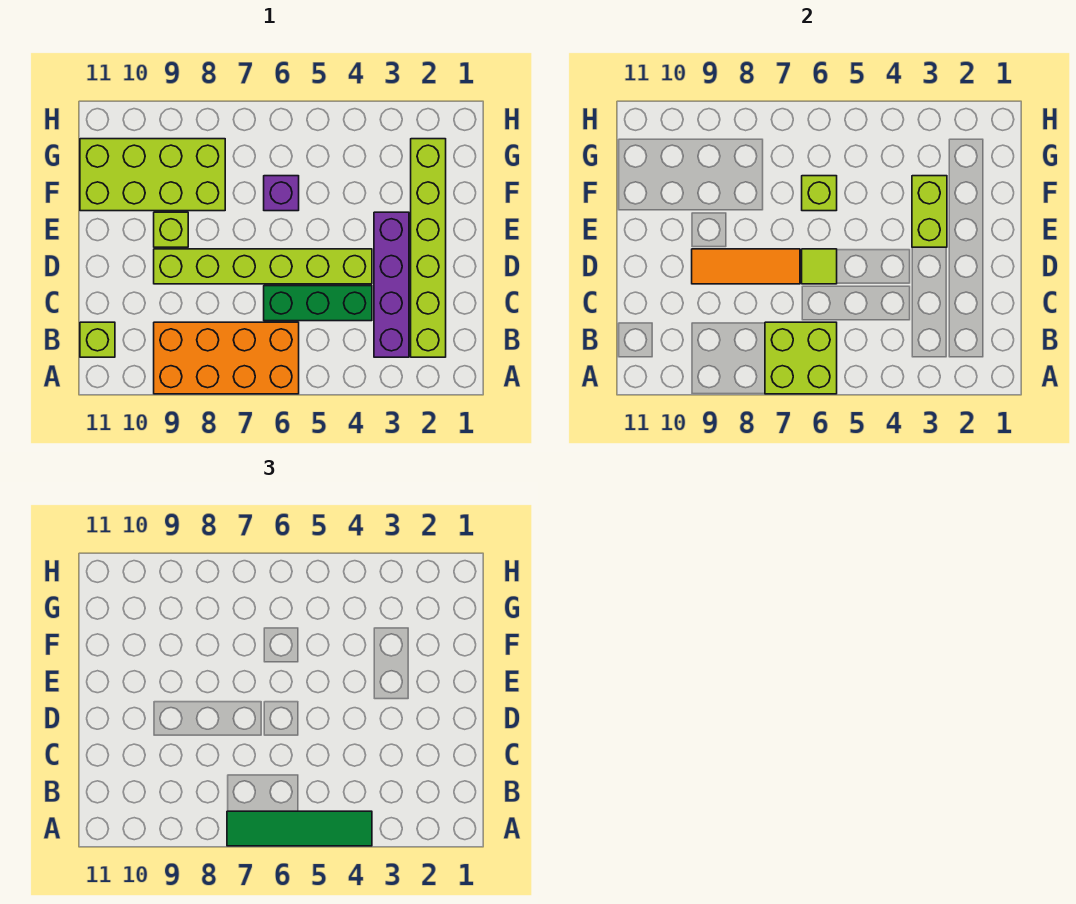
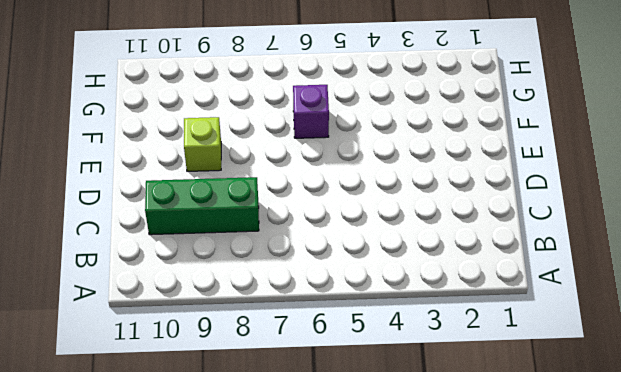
green 1x3 brick [145,177,259,235] -> green 1x3 brick moved to [264,286,372,321]
none -> orange 2x4 brick [154,322,299,394]
none -> lime 1x6 brick [411,139,446,357]
none -> purple 1x4 brick [374,212,409,357]

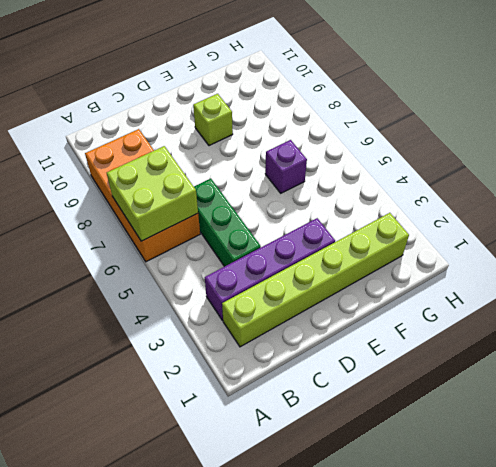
none -> lime 1x1 brick [80,322,115,357]
none -> lime 1x6 brick [154,249,372,284]
none -> lime 2x4 brick [80,139,225,211]

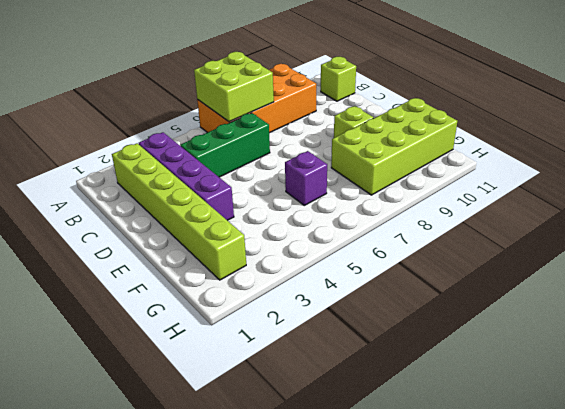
none -> lime 1x6 brick [154,249,372,284]
none -> lime 1x1 tile [802,249,837,284]
none -> orange 1x3 tile [692,249,800,284]

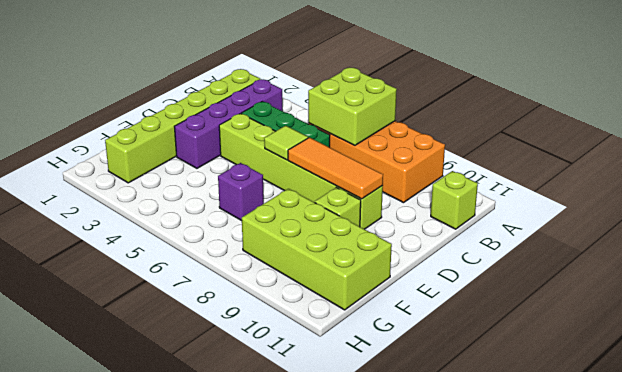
none -> lime 1x2 brick [912,176,947,247]
none -> lime 1x1 brick [802,176,837,211]
none -> green 1x4 tile [227,811,372,846]

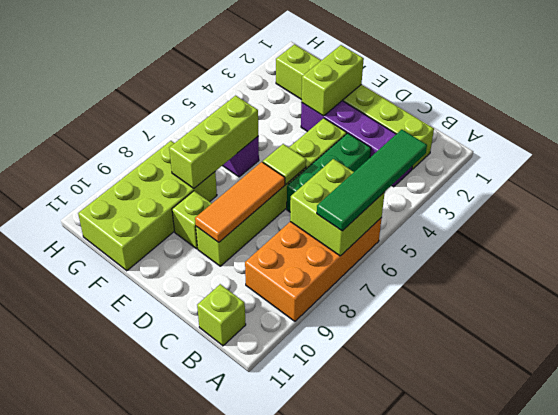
lime 1x2 brick [302,45,364,116] -> lime 1x2 brick turned to [912,176,947,247]
lime 1x3 brick [169,96,258,188] -> lime 1x1 brick [802,176,837,211]

